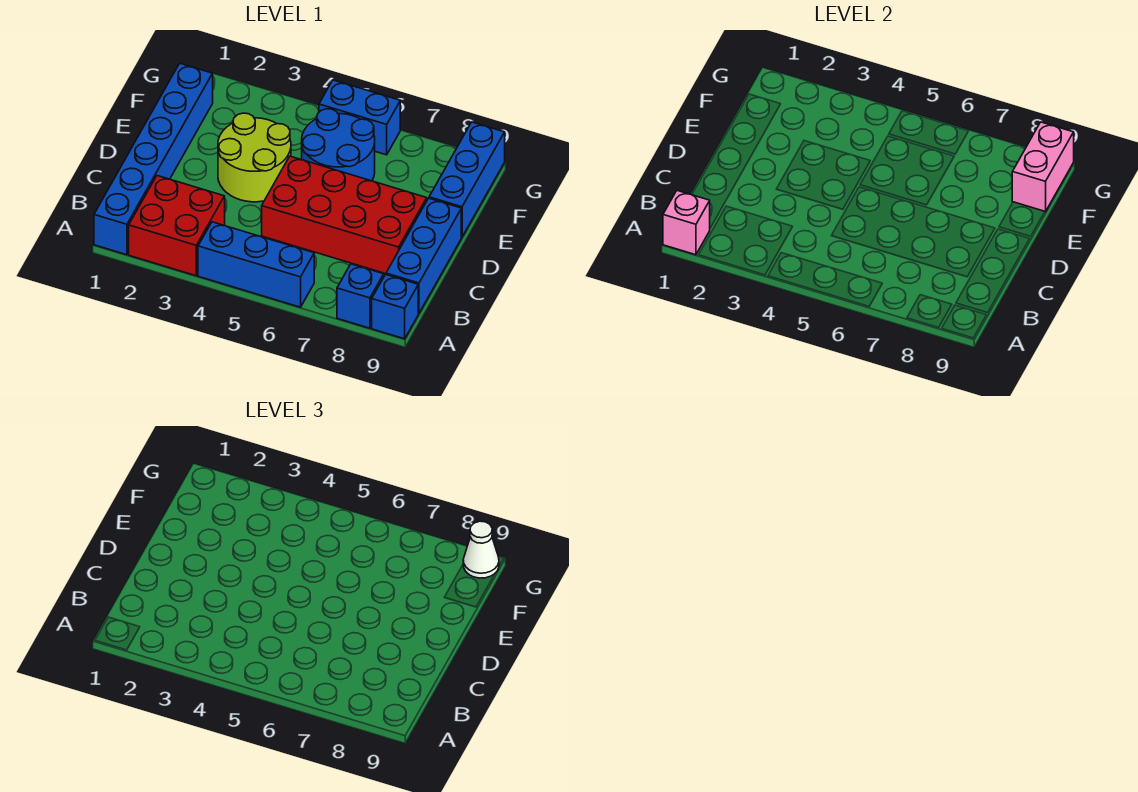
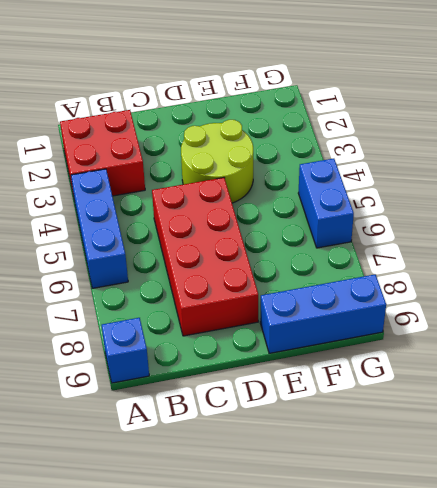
none -> blue 1x6 brick [94,63,213,255]
none -> blue 1x1 brick [337,264,384,328]
none -> blue 1x3 brick [386,198,461,313]

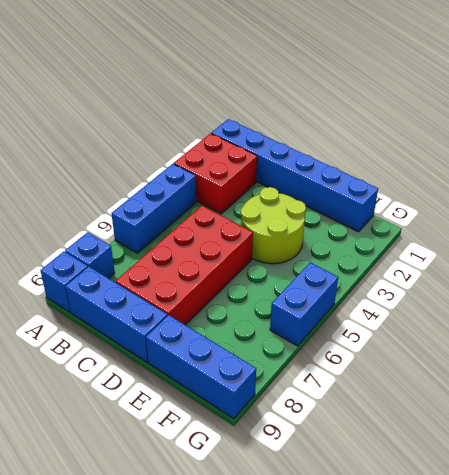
none -> blue 2x2 round brick [302,109,375,181]
none -> pink 1x1 brick [663,191,710,255]
none -> pink 1x2 brick [1012,122,1074,212]

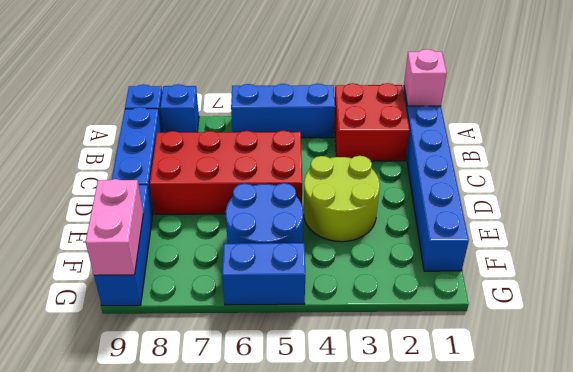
none -> white 1x1 cone [463,521,499,578]

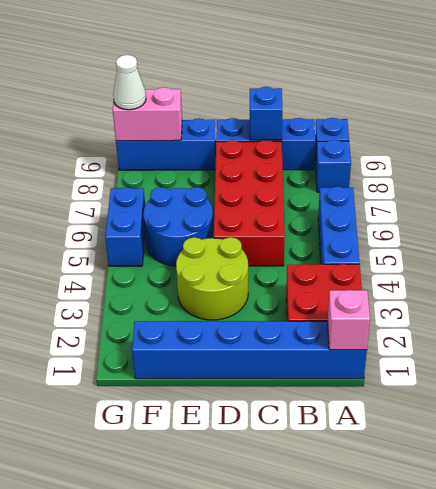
blue 1x1 brick [250,87,282,140] -> none

